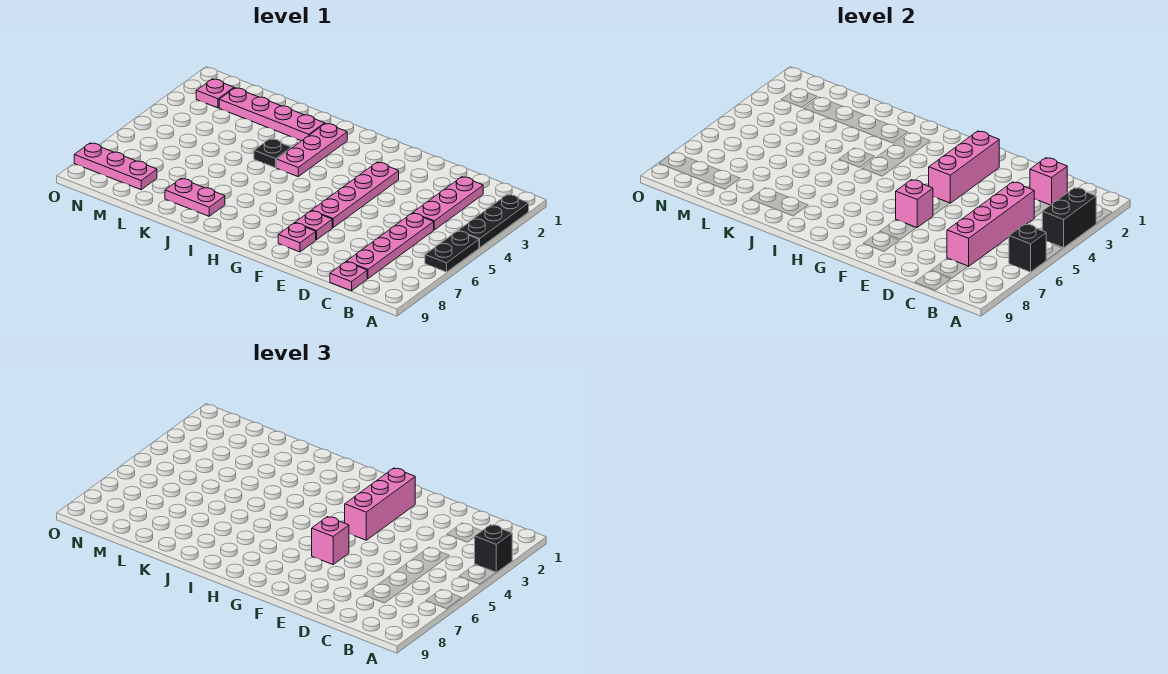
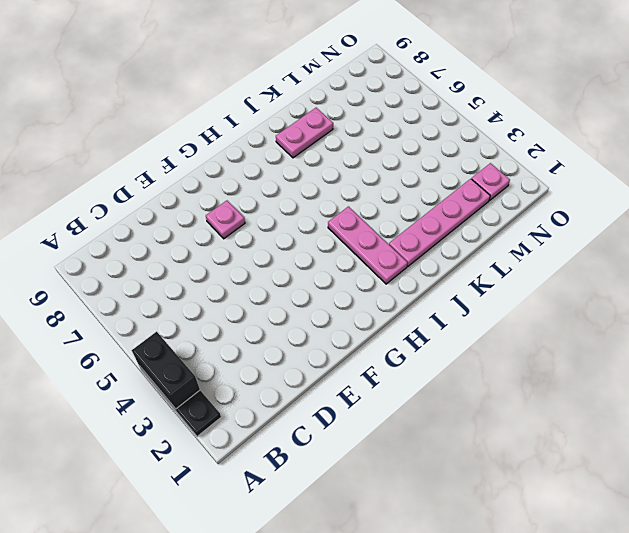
none -> black 1x2 plate [425,231,479,272]
none -> pink 1x3 plate [413,177,483,230]
none -> pink 1x4 plate [346,213,434,279]

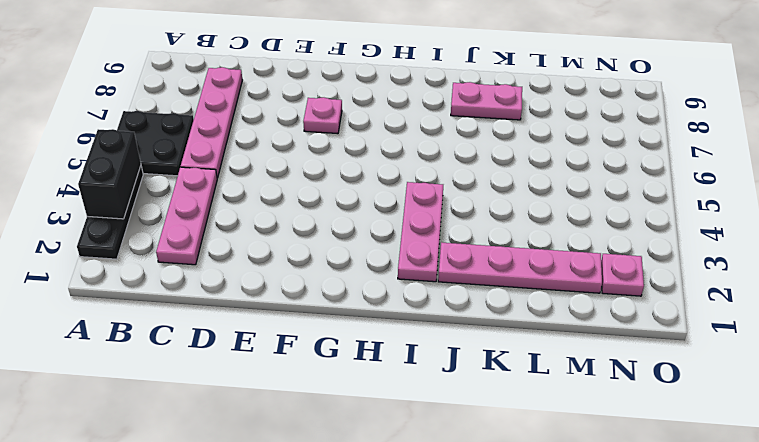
black 2x2 plate [117,111,194,176] -> black 1x2 plate [425,231,479,272]
none -> pink 1x1 plate [330,262,367,291]
none -> pink 1x4 plate [312,162,399,228]
none -> pink 1x1 plate [278,223,316,252]

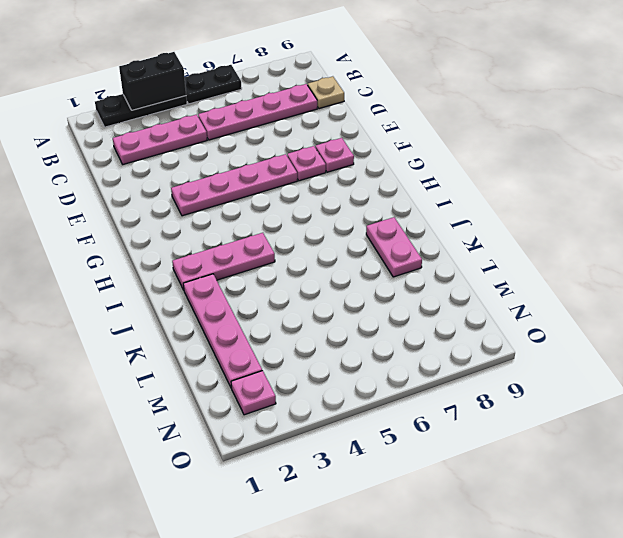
tan 1x1 plate [308,76,344,109] -> pink 1x1 plate [330,262,367,291]
none -> black 1x1 plate [254,139,291,168]
none -> pink 1x3 plate [74,143,157,190]
none -> black 1x1 brick [1009,224,1046,272]

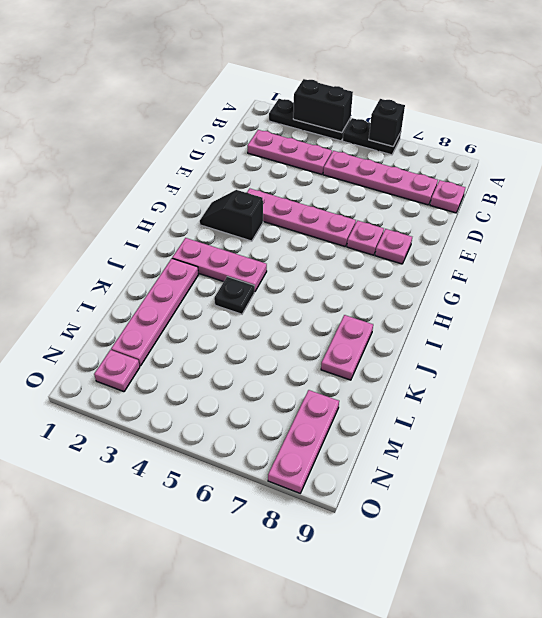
black 1x2 slope [200,190,263,241] -> none
none -> pink 1x1 brick [1030,158,1067,205]
none -> pink 1x4 brick [947,182,1034,267]
none -> pink 1x3 brick [929,131,999,203]

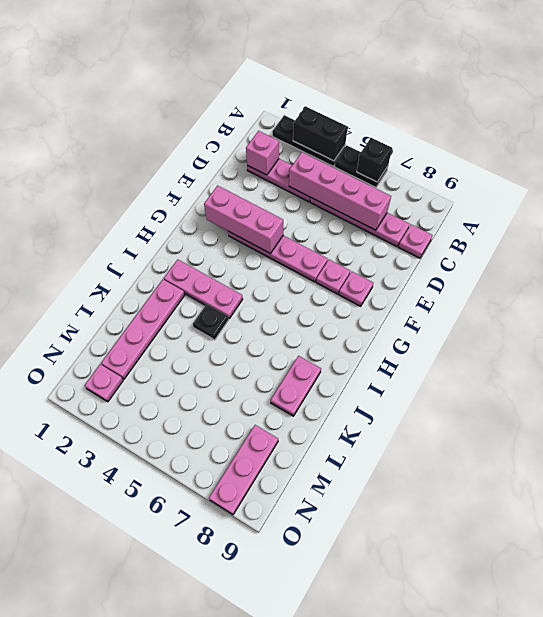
none -> pink 1x1 brick [896,180,933,228]
none -> black 1x1 brick [475,525,512,572]
none -> pink 1x3 brick [345,468,415,540]

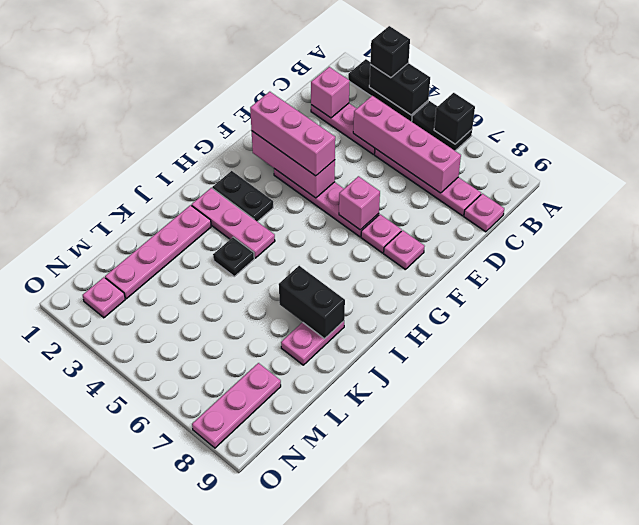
black 1x2 plate [212,171,273,222] -> none
black 1x2 brick [279,266,345,339] -> none
none -> pink 1x1 brick [312,517,349,565]

